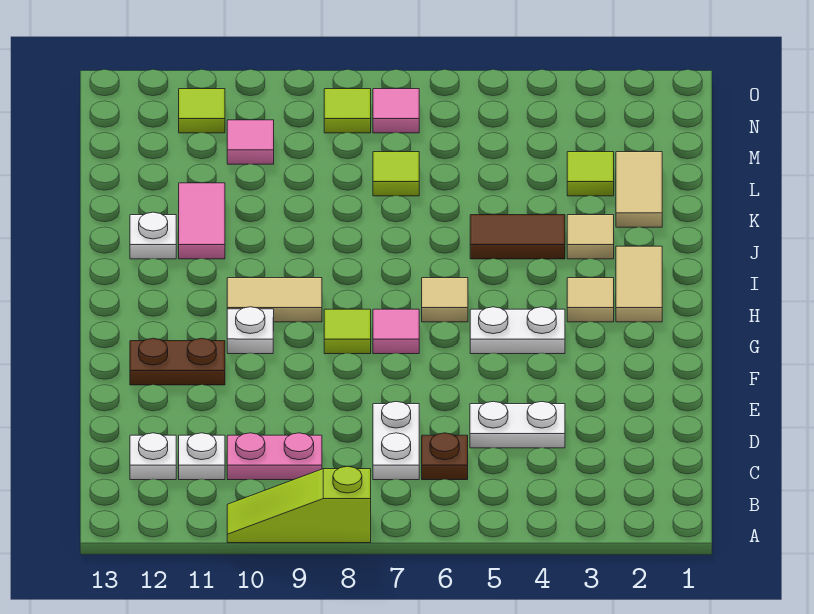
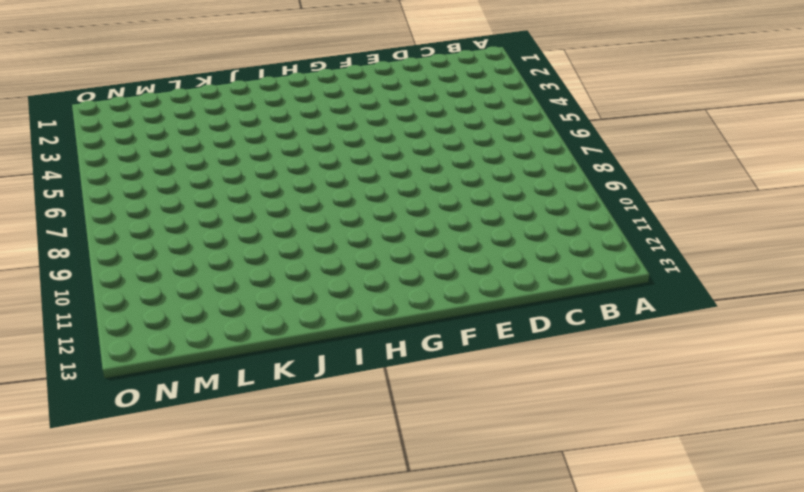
none -> lime 1x3 slope [227,466,371,543]
none -> brown 1x1 plate [422,433,468,480]
none -> white 1x2 plate [373,402,419,480]

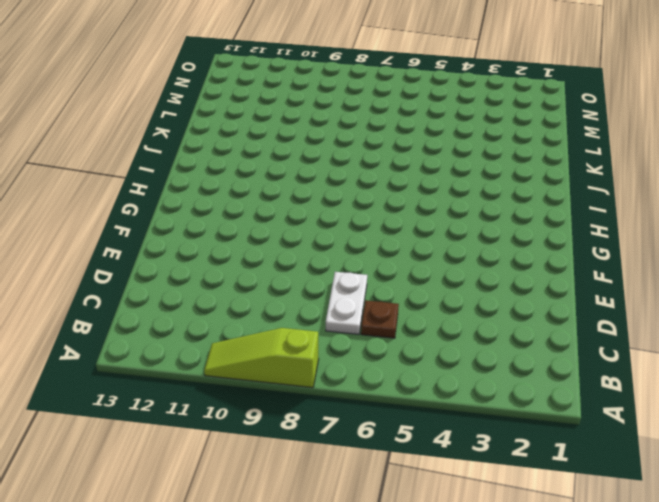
none -> pink 1x2 plate [227,433,322,480]
none -> white 1x1 plate [179,433,225,480]
none -> white 1x1 plate [130,433,176,480]

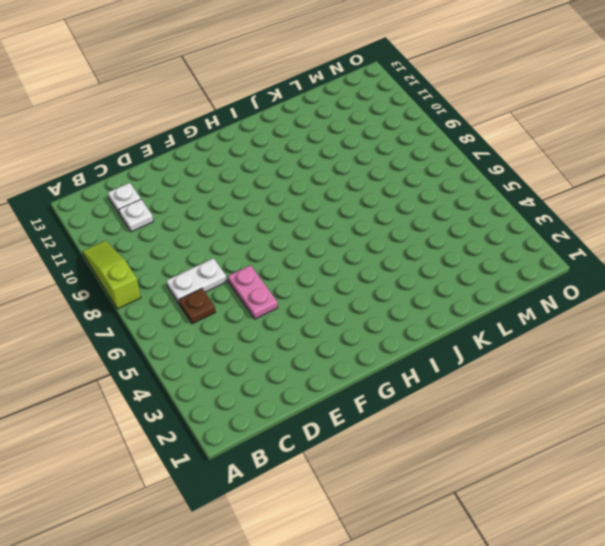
pink 1x2 plate [228,265,278,319] -> pink 1x2 plate moved to [227,433,322,480]
none -> white 1x2 plate [470,401,565,448]
none -> brown 1x2 plate [130,338,225,385]
none -> white 1x2 plate [470,307,565,354]

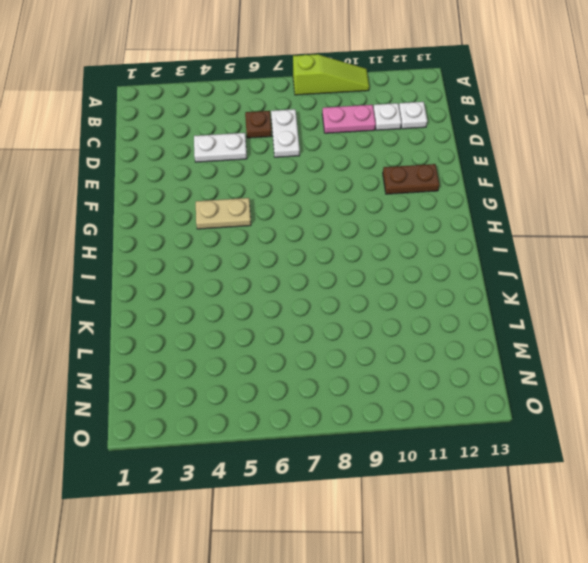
tan 1x2 plate [196,198,251,229] -> white 1x2 plate [470,307,565,354]
none -> pink 1x1 tile [373,309,419,354]
none -> lime 1x1 tile [324,309,371,354]
none -> white 1x1 plate [227,307,274,354]

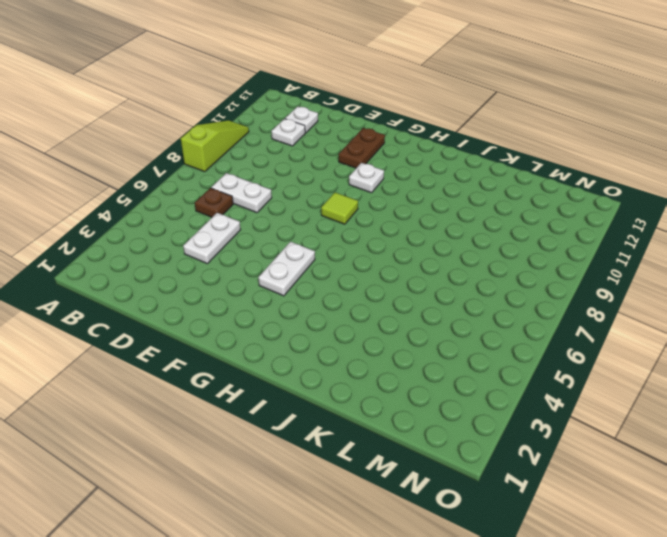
none -> pink 1x2 plate [227,433,322,480]
none -> pink 1x1 tile [373,309,419,354]
none -> tan 1x2 tile [616,246,662,322]

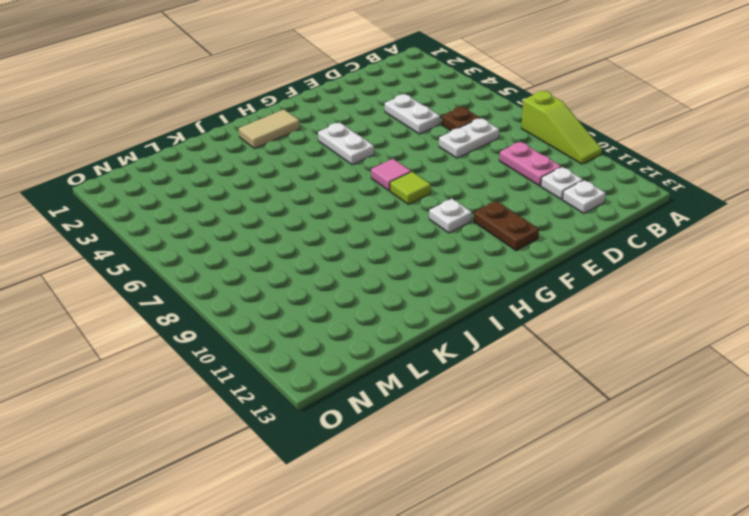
none -> tan 1x1 tile [567,278,614,322]
none -> tan 1x1 tile [422,278,468,322]
none -> tan 1x2 tile [227,278,322,322]

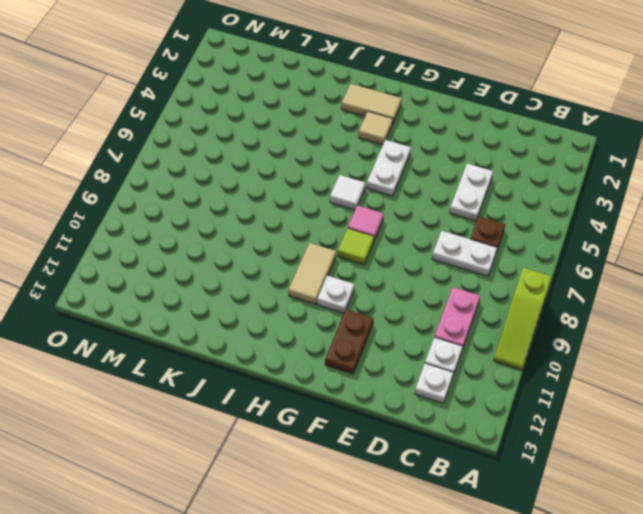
white 1x1 tile [330,175,365,210] -> tan 1x1 tile [422,278,468,322]
none -> tan 1x1 tile [567,215,614,259]
none -> brown 1x2 tile [470,215,565,259]
none -> pink 1x2 tile [179,183,225,259]

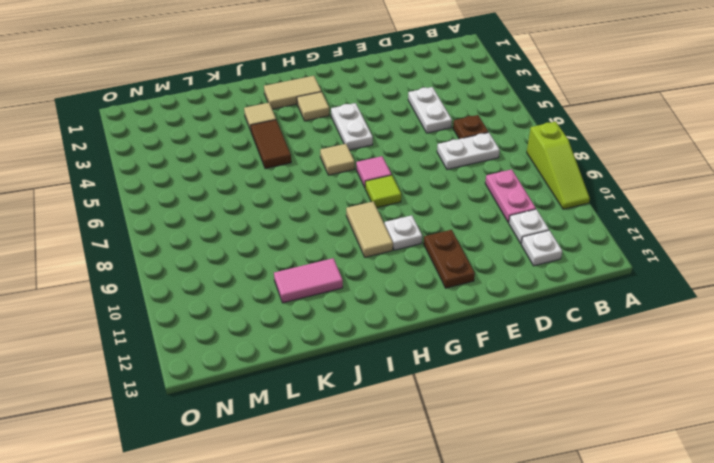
none -> white 1x1 plate [130,212,176,259]
none -> tan 1x2 tile [616,152,662,227]
none -> lime 1x1 tile [567,152,614,196]

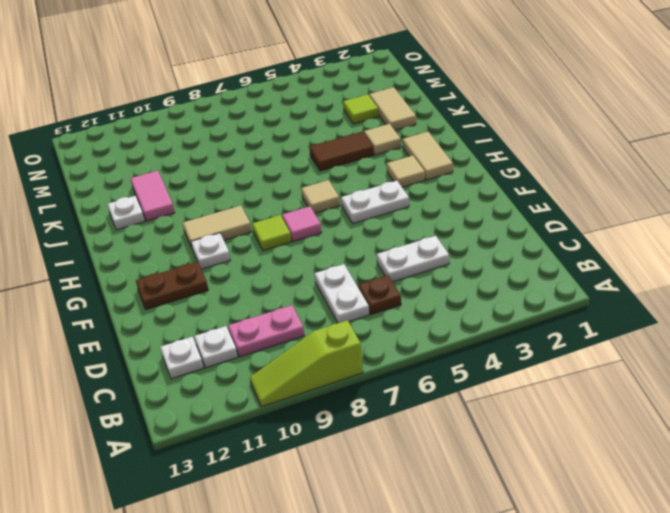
none -> lime 1x1 tile [373,152,419,196]
none -> pink 1x1 tile [227,120,274,164]
none -> pink 1x1 tile [373,89,419,133]

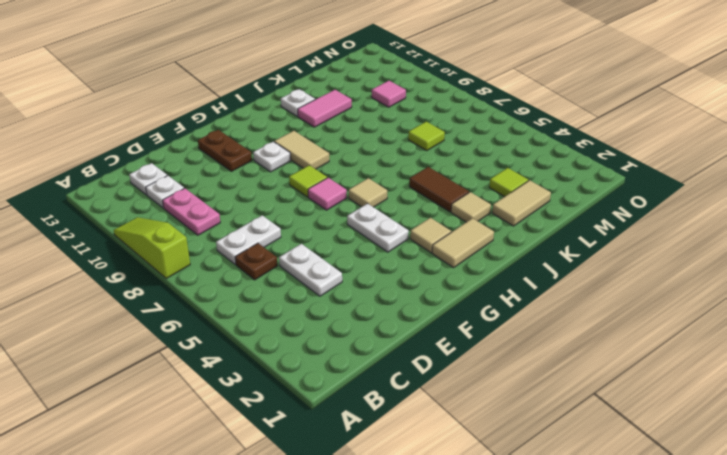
none -> pink 1x1 tile [373,89,419,133]
none -> lime 1x1 tile [324,89,371,133]
none -> lime 1x1 tile [179,89,225,133]

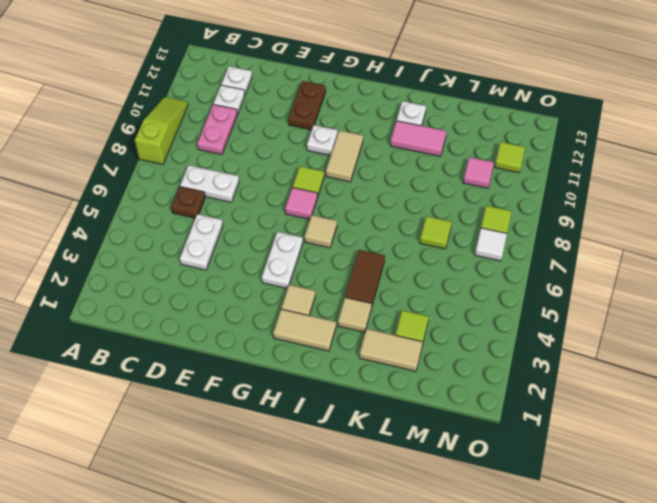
white 1x1 tile [475,228,507,261] -> pink 1x1 tile [373,89,419,133]

